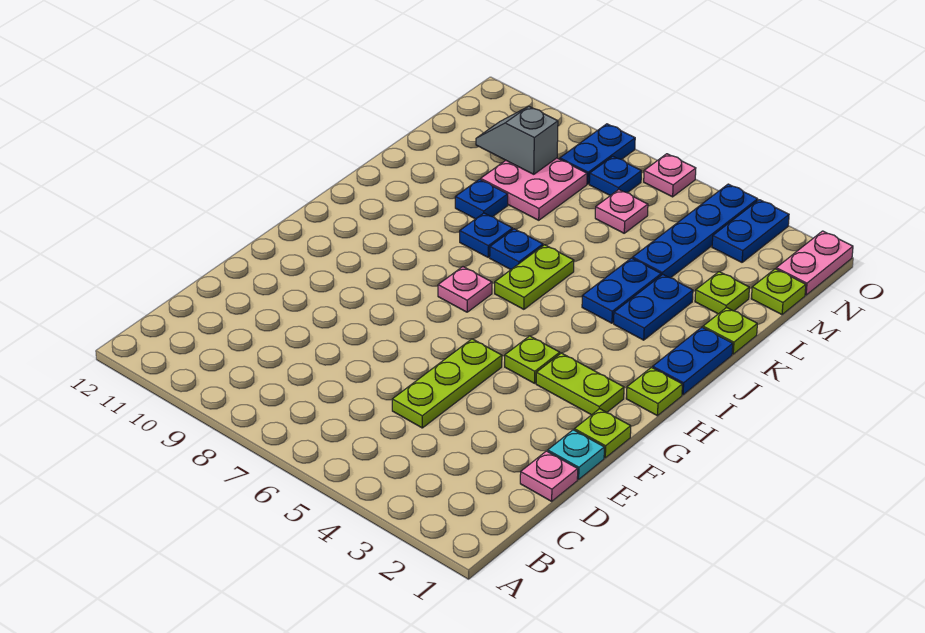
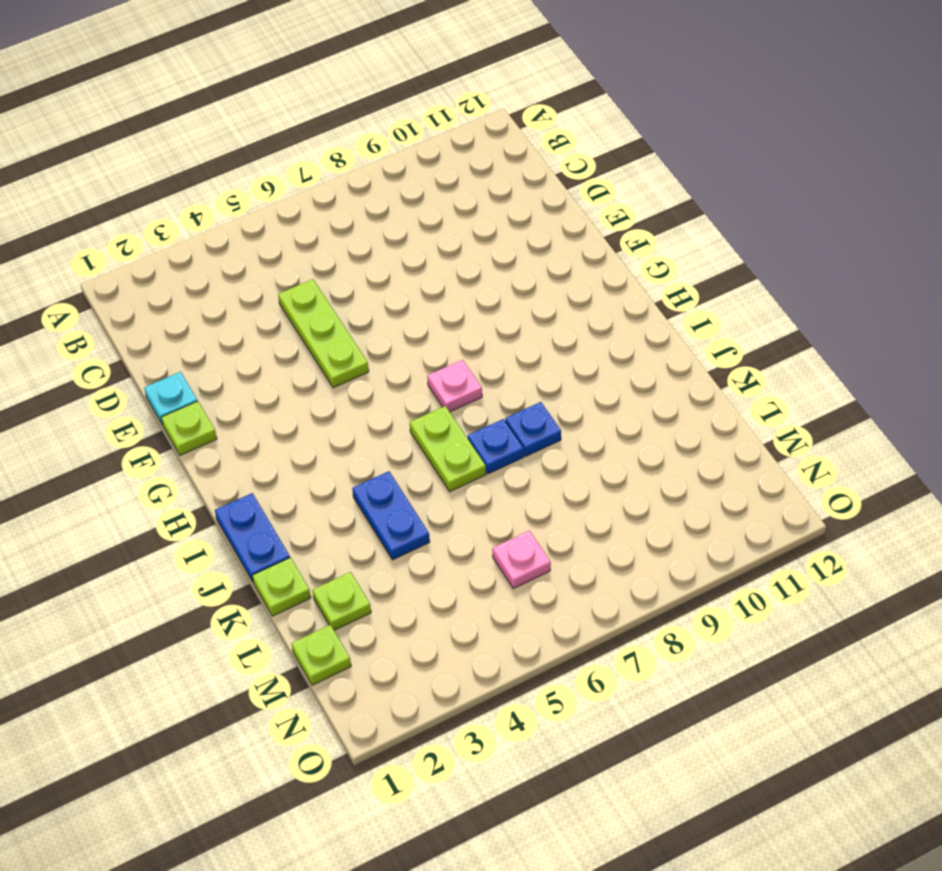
none -> pink 1x1 plate [520,451,578,501]
none -> lime 1x2 plate [536,353,624,415]
none -> lime 1x1 plate [505,336,560,383]

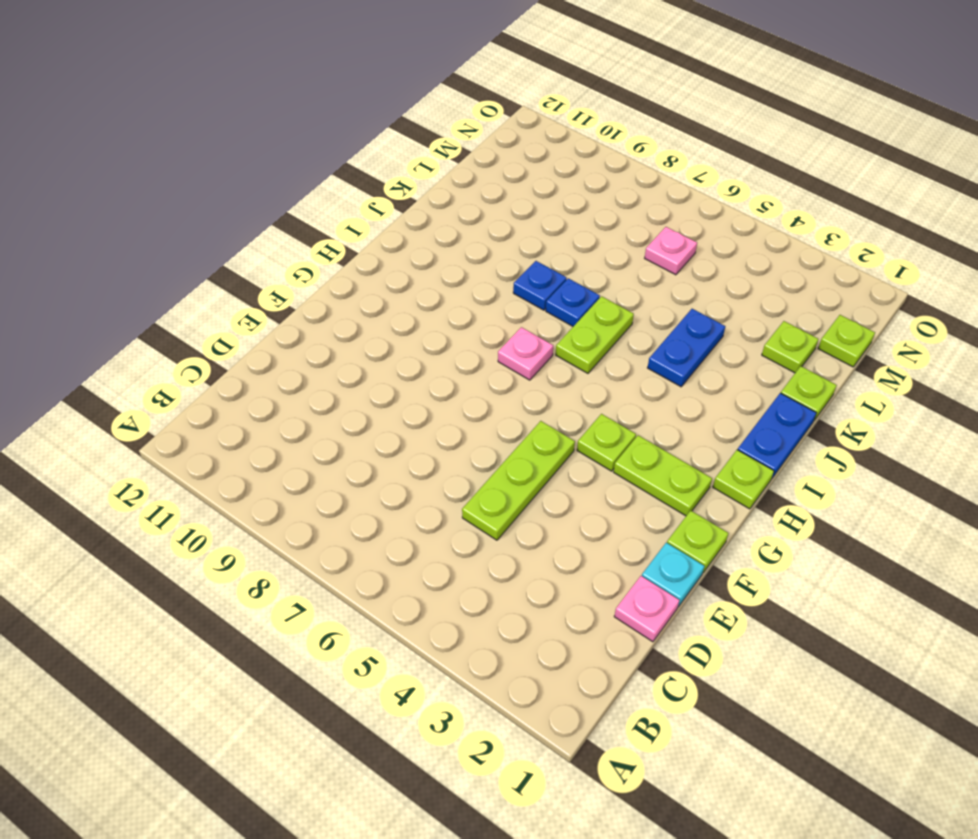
none -> blue 1x2 plate [614,274,693,340]
none -> blue 1x1 plate [455,179,508,219]
none -> blue 1x4 plate [633,184,758,278]

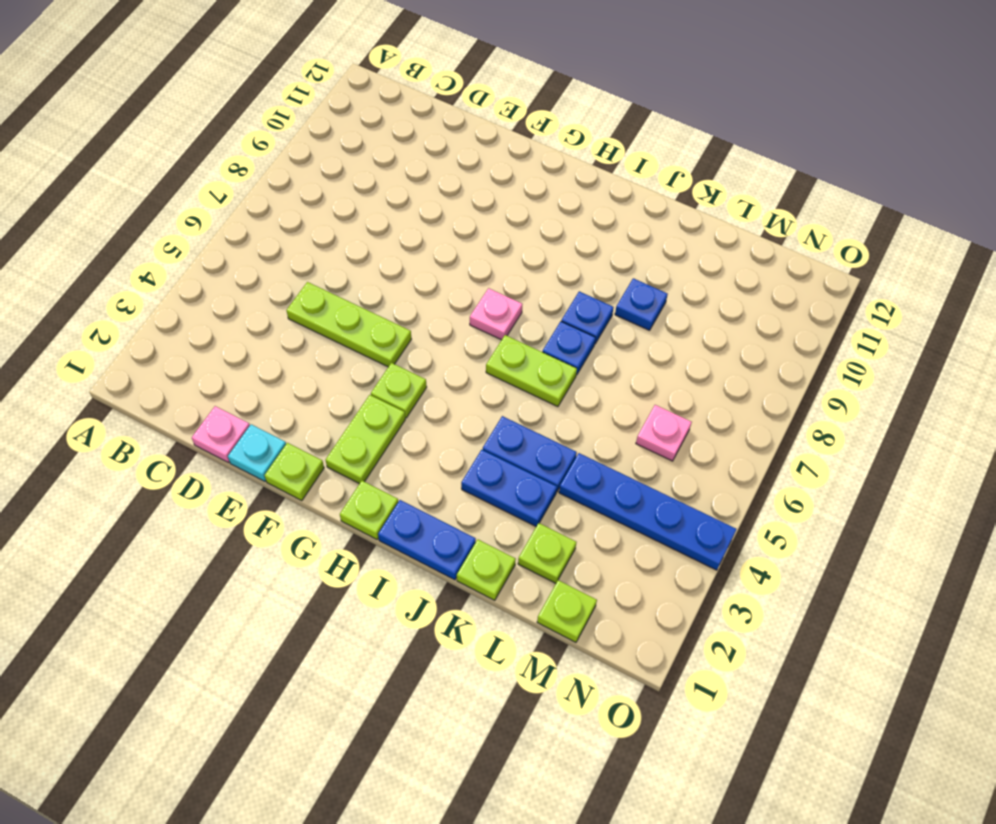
none -> pink 2x2 plate [481,158,587,220]
none -> pink 1x2 plate [776,231,853,295]
none -> blue 1x2 plate [712,200,789,262]

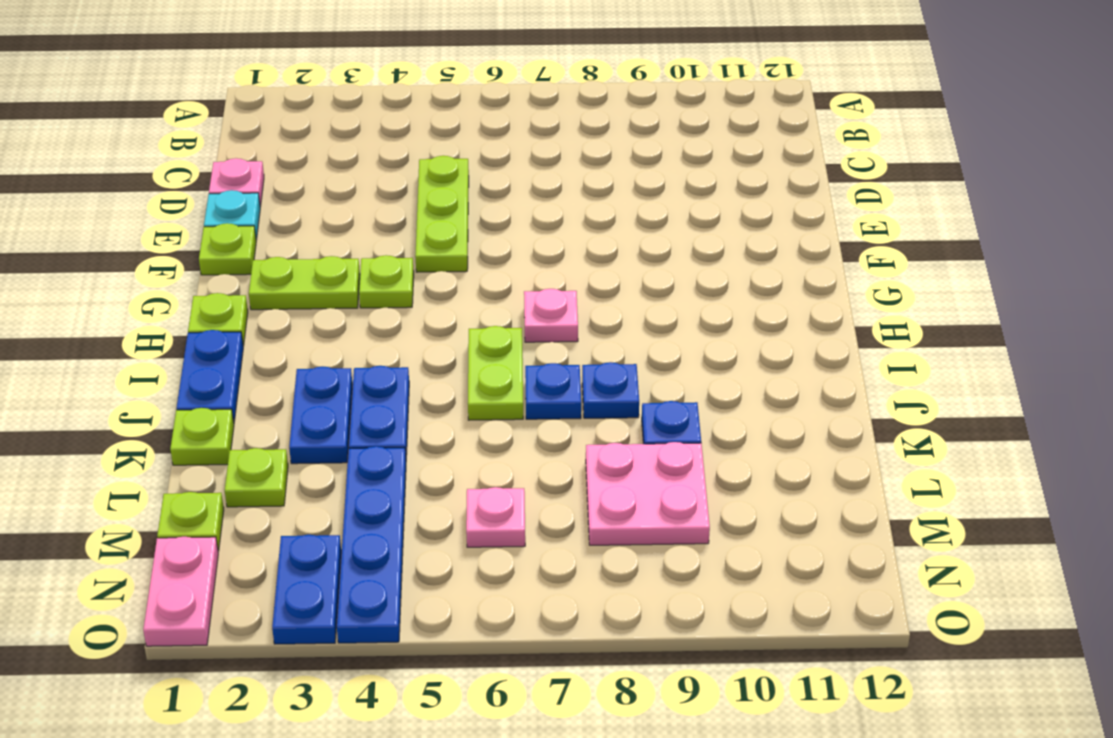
none -> blue 1x1 plate [589,156,641,196]
none -> blue 1x2 plate [560,124,635,184]
none -> pink 1x1 plate [644,154,696,197]

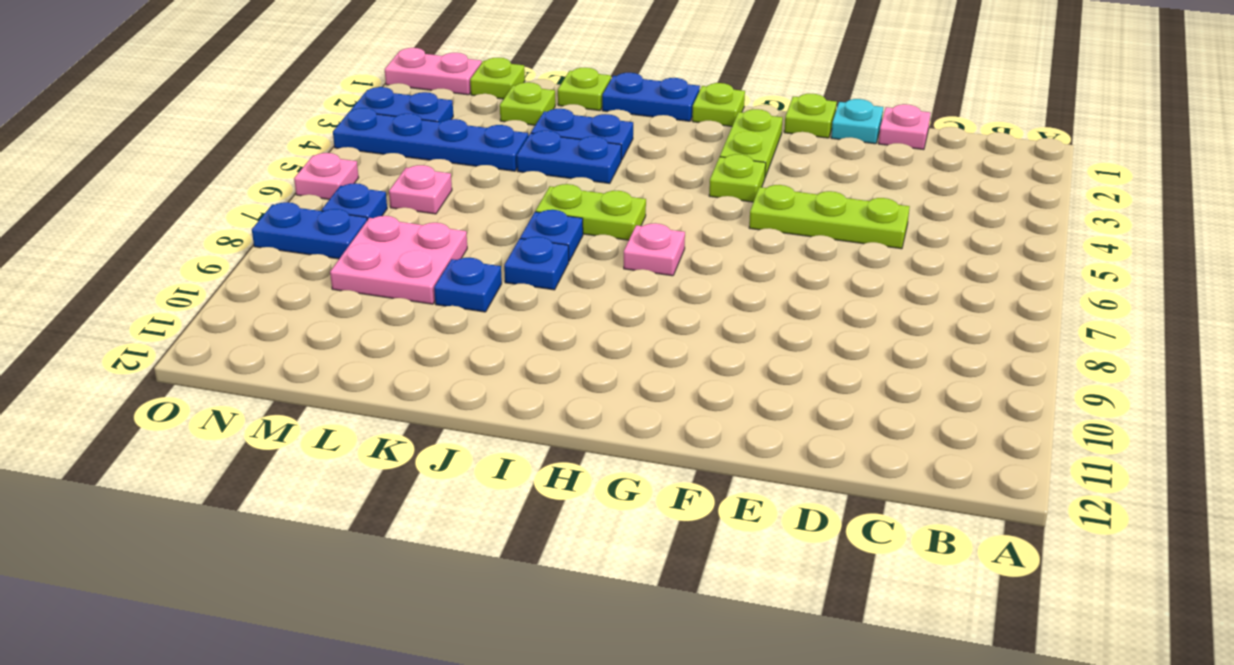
none -> grey 1x2 slope [476,106,558,174]

